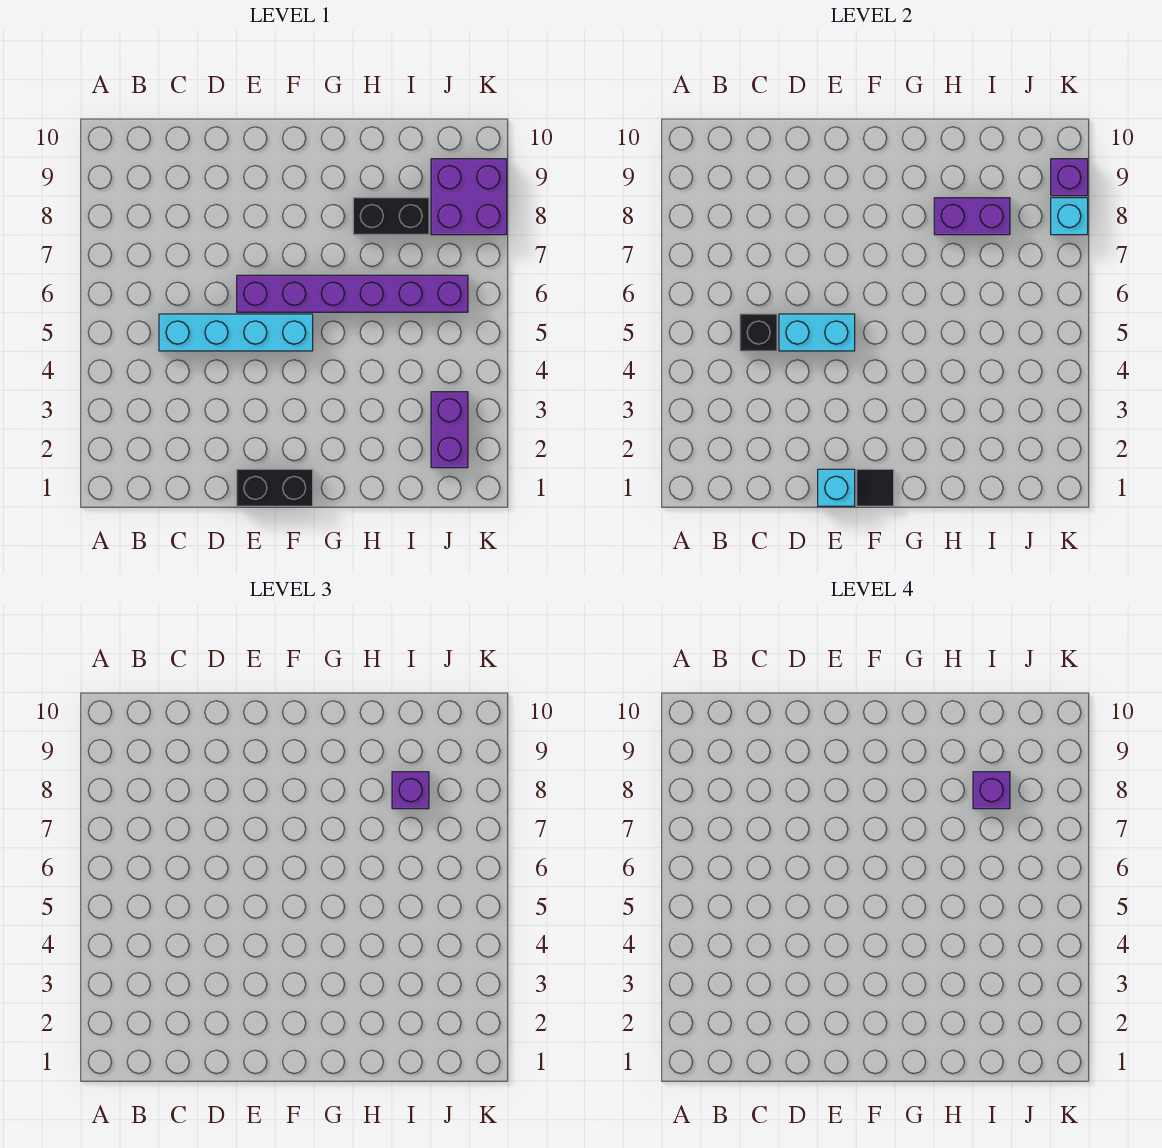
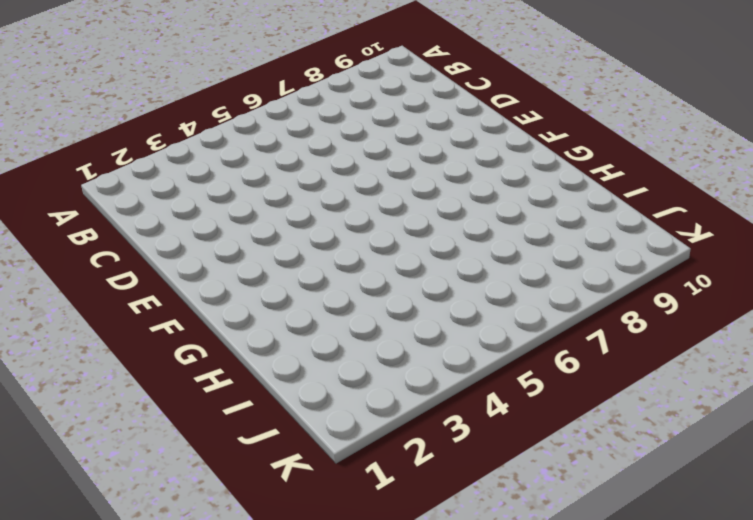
none -> cyan 1x4 brick [159,314,313,351]
none -> black 1x2 brick [237,469,313,506]
none -> purple 1x6 brick [237,275,468,312]

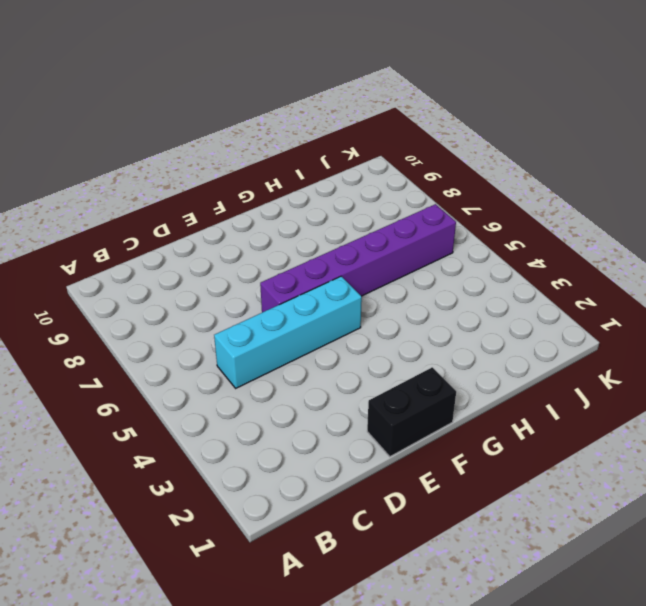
none -> black 1x2 brick [353,198,429,235]
none -> purple 1x2 brick [431,392,468,468]
none -> purple 2x2 brick [431,159,507,235]

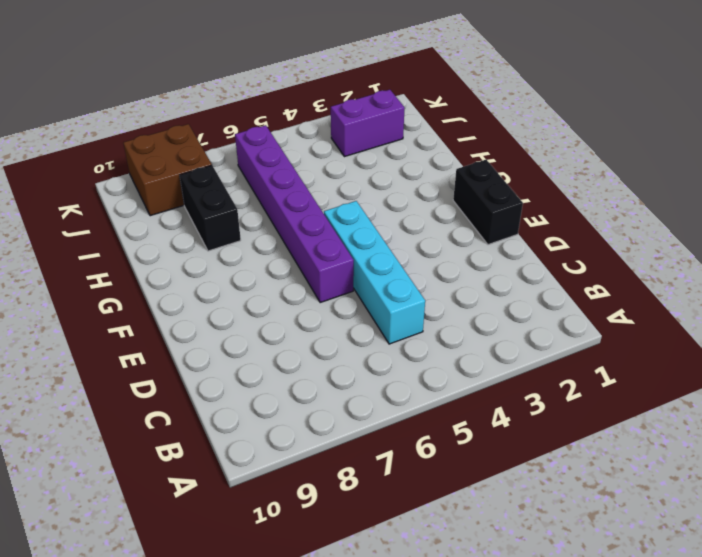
brown 2x2 brick [123,124,212,216] -> purple 2x2 brick [431,159,507,235]
none -> black 1x1 brick [740,314,777,351]
none -> cyan 1x2 brick [779,314,855,351]
none -> cyan 1x1 brick [818,469,855,506]

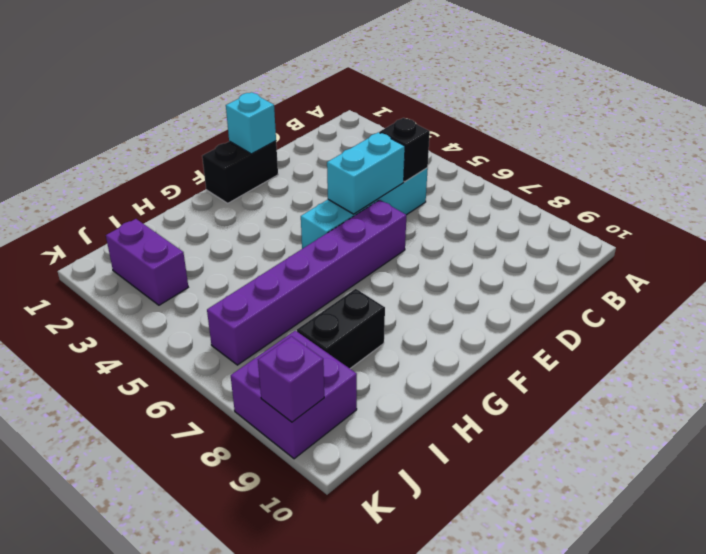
none -> black 1x1 tile [857,469,894,506]
none -> purple 1x2 brick [934,198,1010,235]
none -> cyan 1x1 brick [1051,198,1088,235]

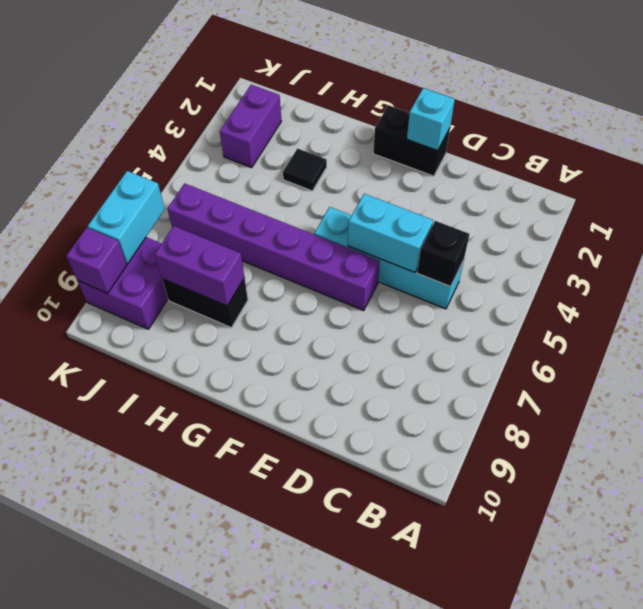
black 1x1 tile [283,149,327,191] -> black 1x1 tile moved to [857,469,894,506]
cyan 1x2 brick [88,171,165,264] -> cyan 1x1 brick [1051,198,1088,235]
none -> purple 1x1 brick [392,772,429,809]
none -> purple 1x1 brick [973,772,1010,809]

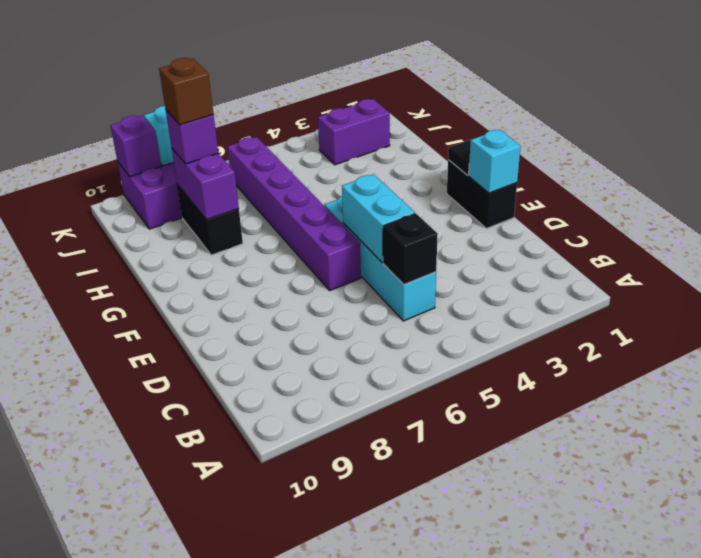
brown 1x1 brick [159,58,214,125] -> purple 1x1 brick [973,772,1010,809]

